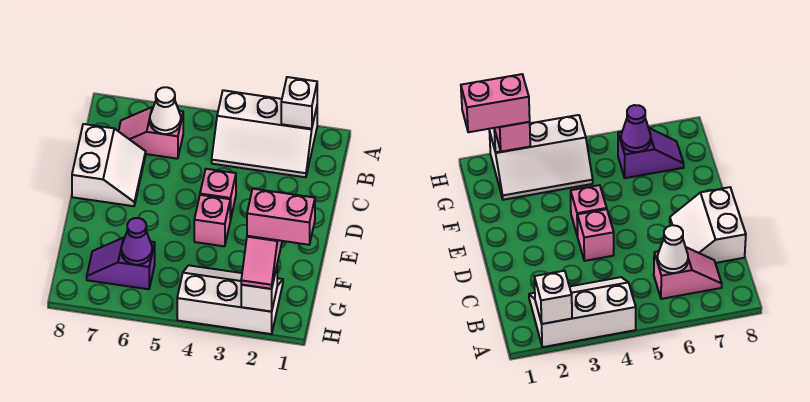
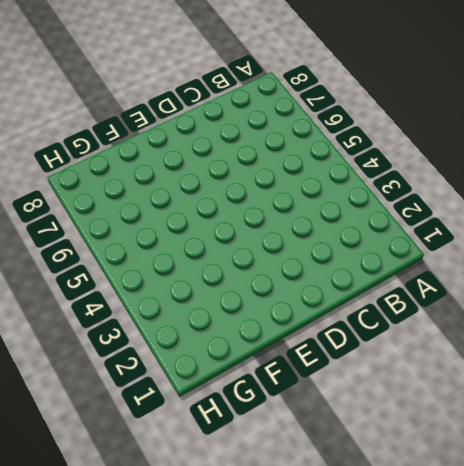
none -> white 2x3 slope [212,90,317,177]
none -> pink 1x2 slope [119,107,183,159]
none -> white 2x2 slope [72,124,146,206]

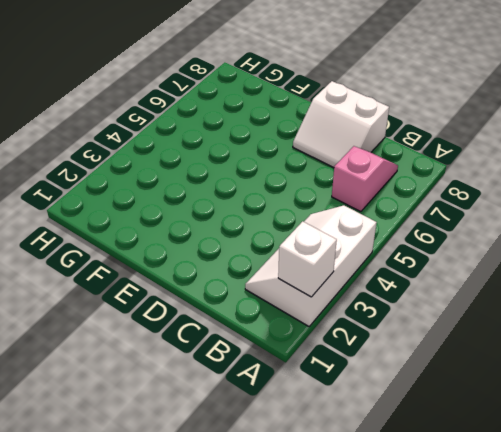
none -> pink 1x1 brick [200,169,236,220]
none -> pink 1x1 brick [194,195,230,246]
none -> white 2x3 slope [177,265,283,334]

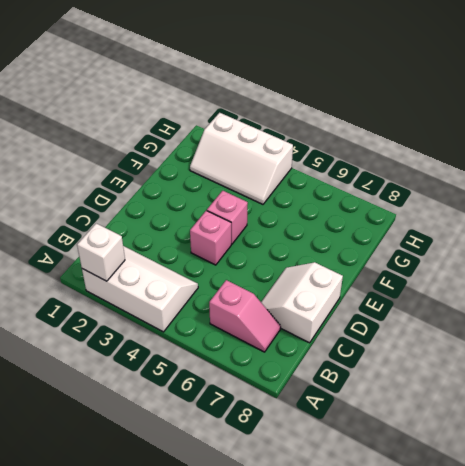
none -> purple 1x2 slope [87,238,155,289]
none -> white 1x1 cone [150,87,181,134]
none -> purple 1x1 cone [121,218,152,265]

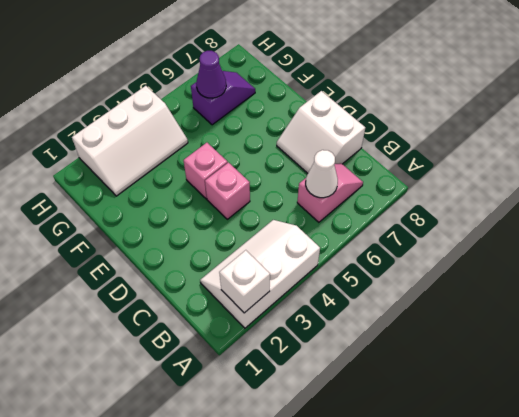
none -> white 1x1 brick [241,267,277,312]
none -> pink 1x2 slope [241,236,282,289]
none -> pink 1x2 brick [247,189,315,245]

